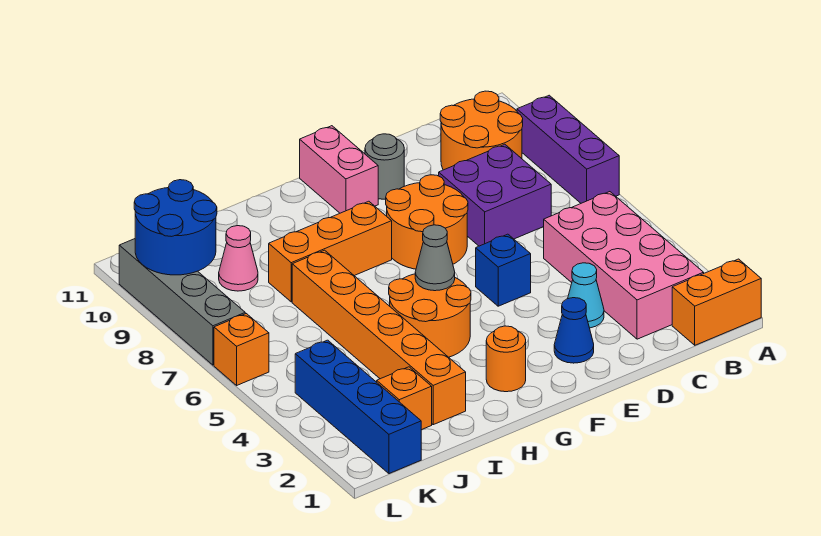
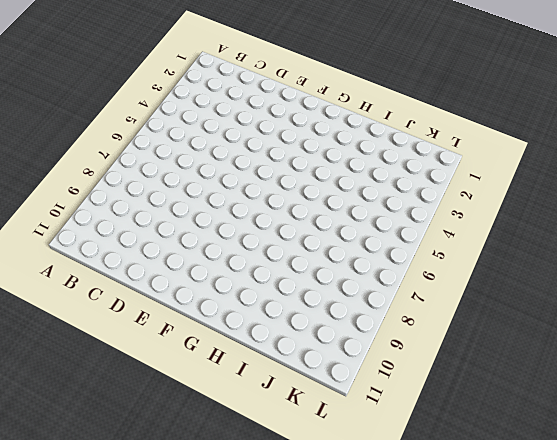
none -> orange 1x2 brick [672,259,761,345]
none -> purple 1x3 brick [517,95,619,203]
none -> pink 2x4 brick [544,192,704,339]

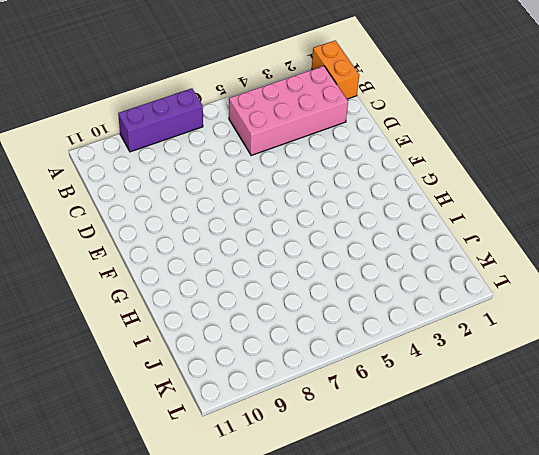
none -> orange 2x2 round brick [440,91,523,170]
none -> purple 2x2 brick [439,144,551,246]
none -> cyan 1x1 cone [568,263,604,328]

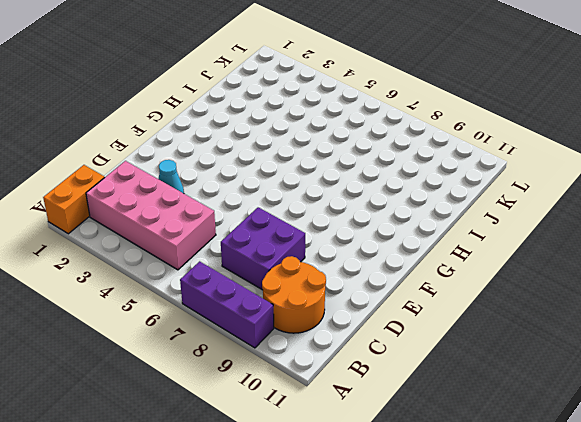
none -> blue 1x1 cone [554,298,594,363]
none -> blue 1x1 brick [476,234,531,306]
none -> orange 2x2 round brick [386,175,468,269]

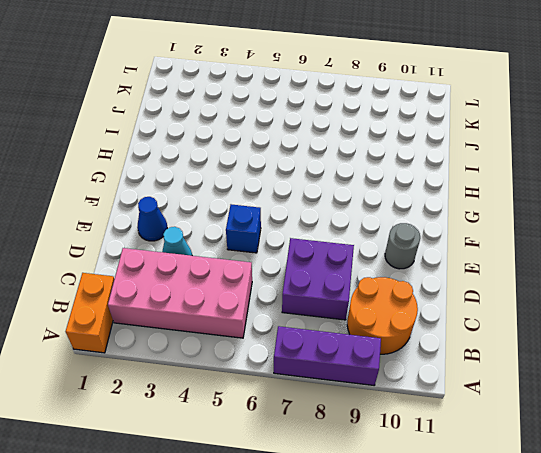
none -> orange 2x2 round brick [386,175,468,269]
none -> pink 1x2 brick [300,126,378,213]
none -> orange 1x1 round brick [486,326,526,392]

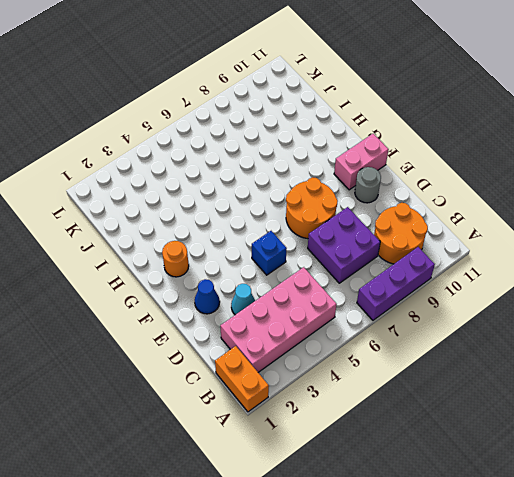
none -> orange 2x2 round brick [389,274,471,357]
none -> orange 1x3 brick [269,201,392,302]
none -> orange 1x6 brick [292,250,466,425]

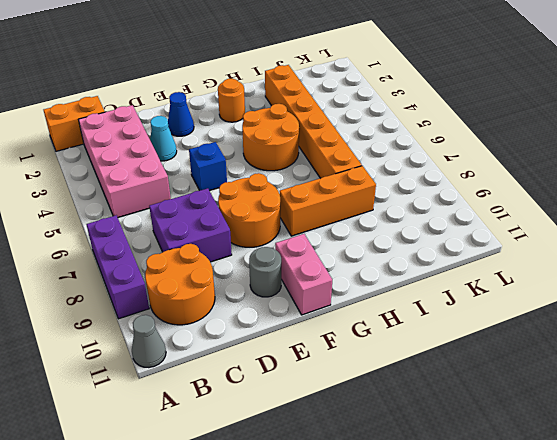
grey 1x1 cone [132,315,166,367] -> grey 1x1 cone moved to [415,225,455,291]
none -> orange 1x1 brick [377,367,432,430]
none -> pink 1x1 cone [219,226,258,291]
none -> blue 1x4 brick [295,340,421,474]

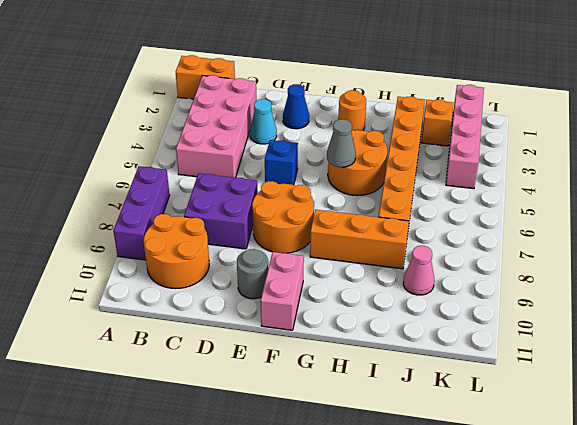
pink 1x4 brick [446,85,484,189] -> blue 1x4 brick [295,340,421,474]
none -> orange 1x1 brick [214,314,269,385]
none -> grey 1x4 brick [119,239,245,365]
none -> blue 2x2 round brick [134,180,217,275]

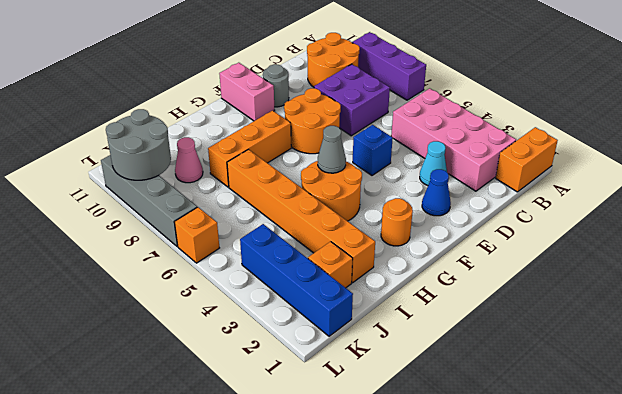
grey 2x2 round brick [106,109,171,180] -> blue 2x2 round brick [134,180,217,275]

